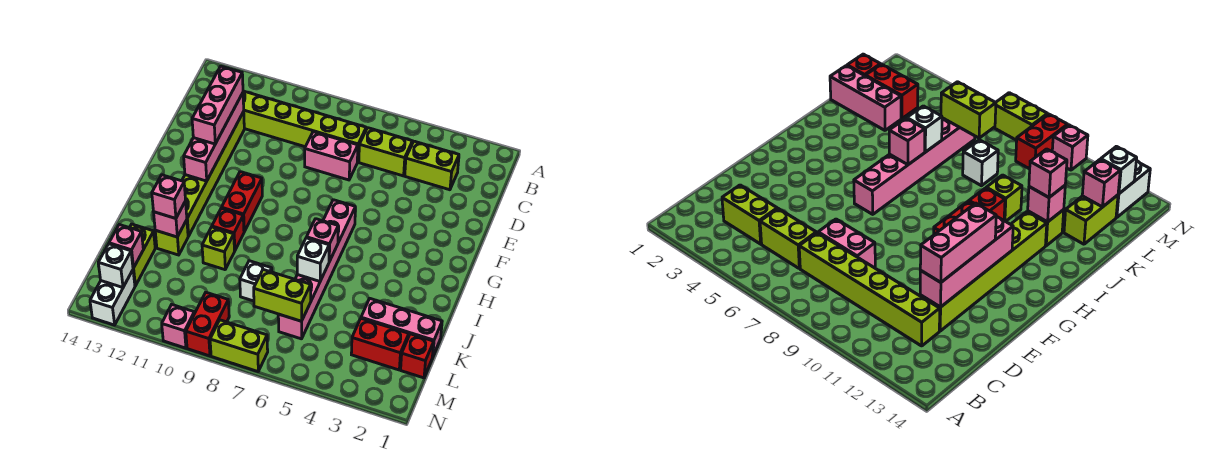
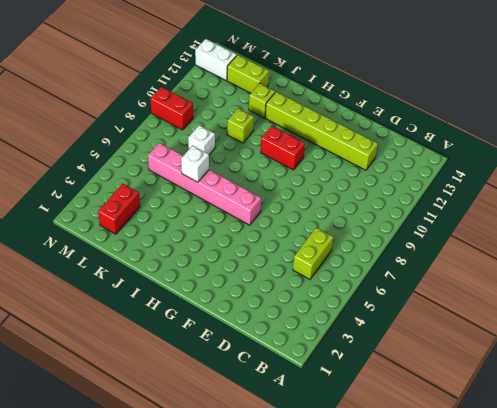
none -> lime 1x2 brick [405,141,459,190]
none -> lime 1x6 brick [243,91,366,162]
none -> pink 1x2 brick [305,132,358,180]

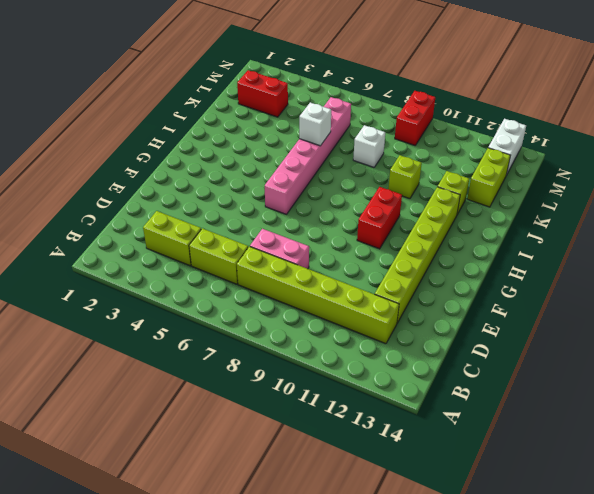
none -> red 1x1 brick [212,208,244,251]
none -> pink 1x3 brick [361,299,442,357]
none -> red 1x1 brick [401,334,434,378]

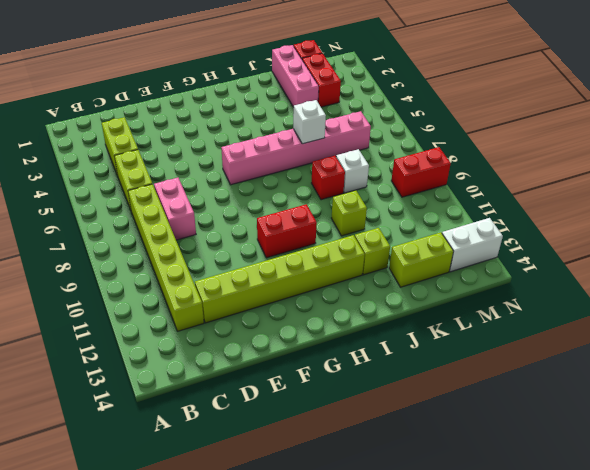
red 1x1 brick [312,156,345,200] -> red 1x1 brick moved to [212,208,244,251]
none -> lime 1x2 brick [210,320,268,371]
none -> pink 1x1 brick [162,305,194,348]
none -> pink 1x4 brick [184,93,244,181]

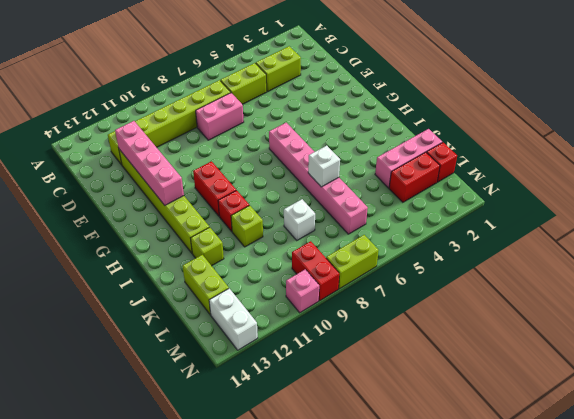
none -> pink 1x1 brick [307,219,338,262]
none -> pink 1x1 brick [154,201,187,237]
none -> lime 1x2 brick [254,270,311,321]

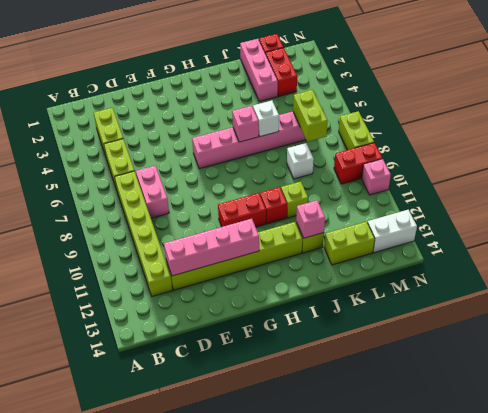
none -> pink 1x1 brick [109,225,143,268]
none -> white 1x1 brick [98,244,133,287]
none -> pink 1x3 brick [192,66,243,144]

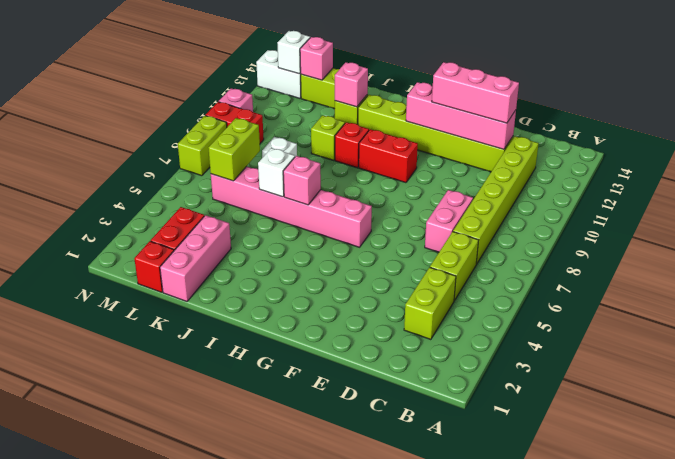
none -> pink 1x1 brick [152,175,186,219]

